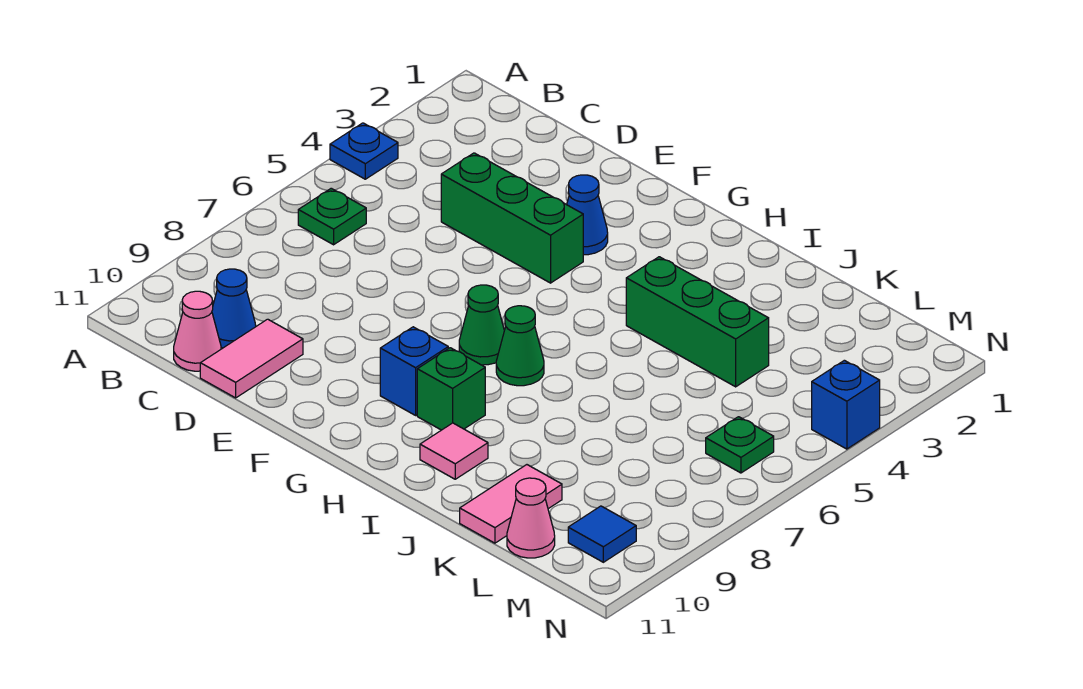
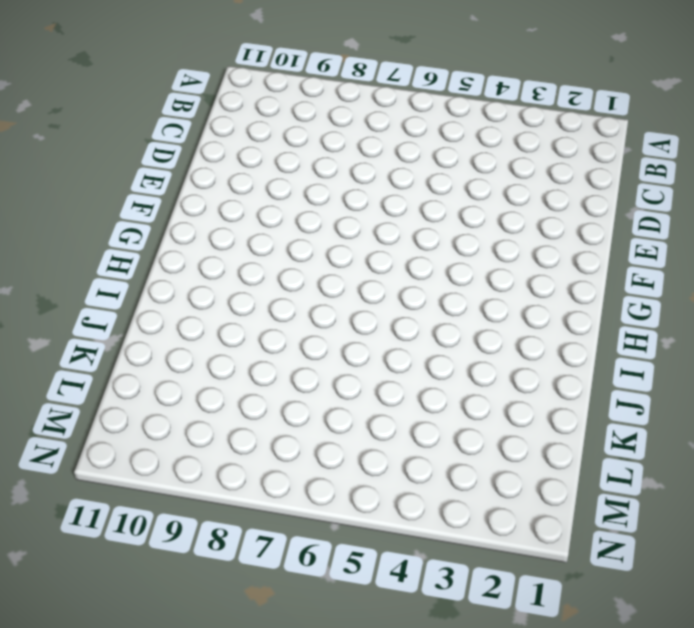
none -> blue 1x1 plate [330,123,398,179]
none -> green 1x1 plate [298,188,366,245]
none -> blue 1x1 cone [212,269,256,348]

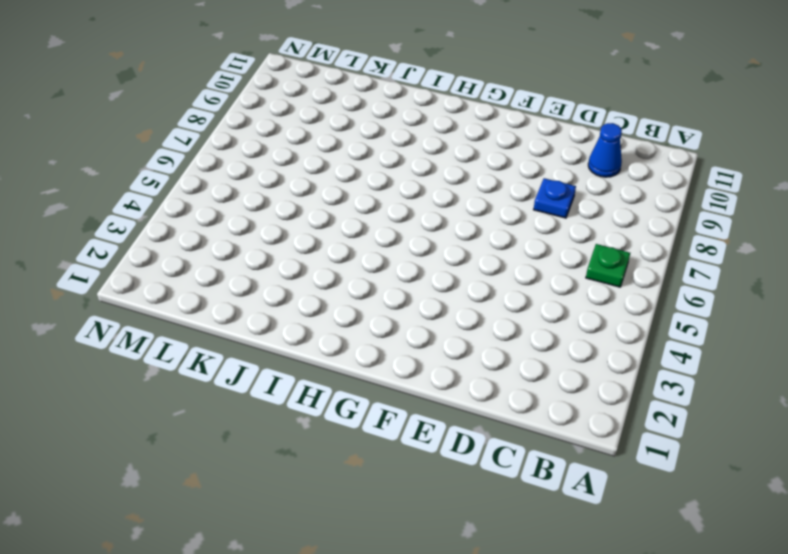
blue 1x1 plate [534,178,576,218] -> blue 1x1 plate moved to [330,123,398,179]
none -> pink 1x1 cone [174,291,221,371]
none -> green 1x3 brick [441,153,583,283]
none -> pink 1x2 tile [200,319,303,398]

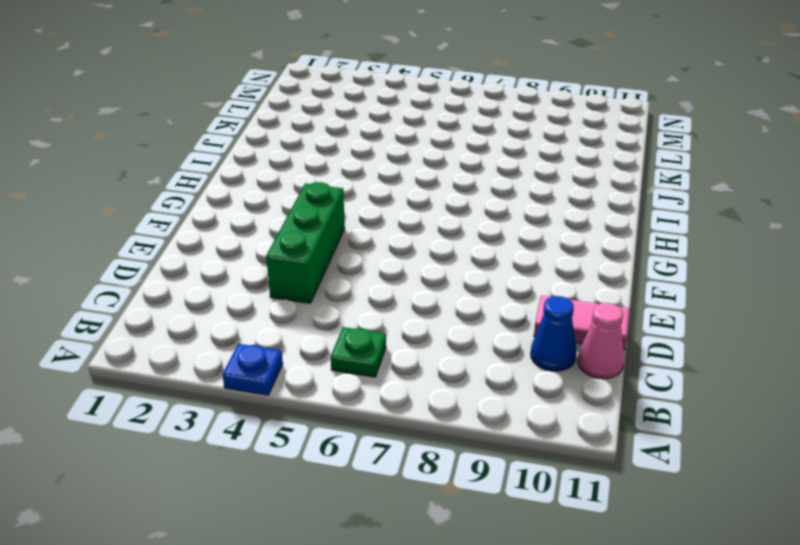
none -> blue 1x1 cone [567,175,608,255]
none -> green 1x1 cone [459,285,504,365]
none -> blue 1x1 brick [380,327,448,415]

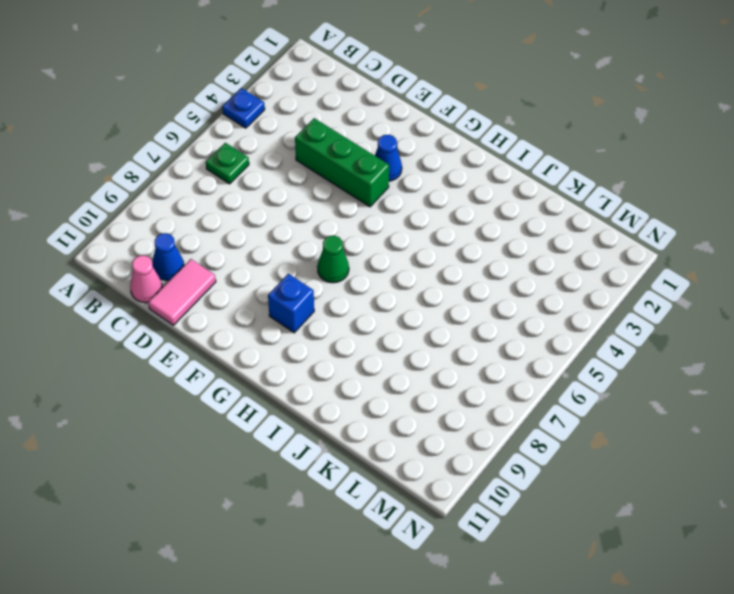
none -> green 1x1 cone [496,306,544,386]
none -> green 1x1 brick [417,348,485,430]
none -> green 1x3 brick [626,257,769,387]

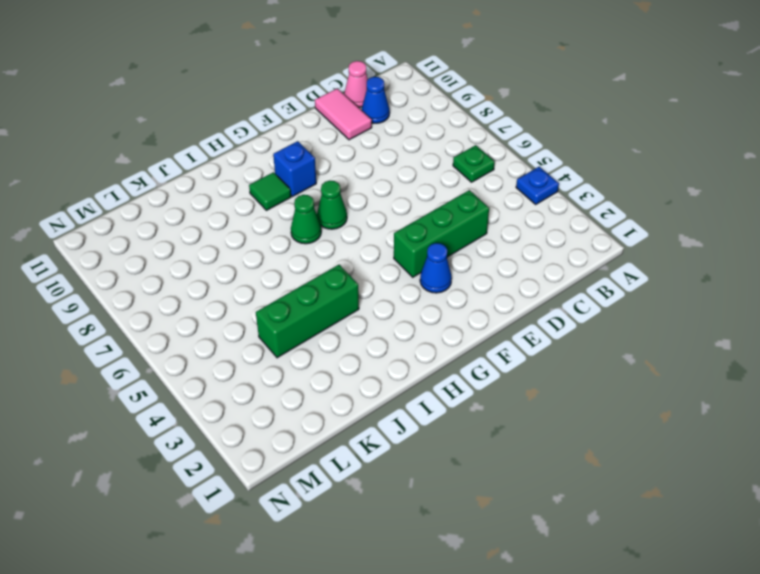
green 1x1 tile [249,172,291,210] -> green 1x1 brick [417,348,485,430]
none -> pink 1x1 tile [420,423,488,479]
none -> pink 1x2 tile [460,465,562,543]
none -> pink 1x1 cone [507,478,555,558]

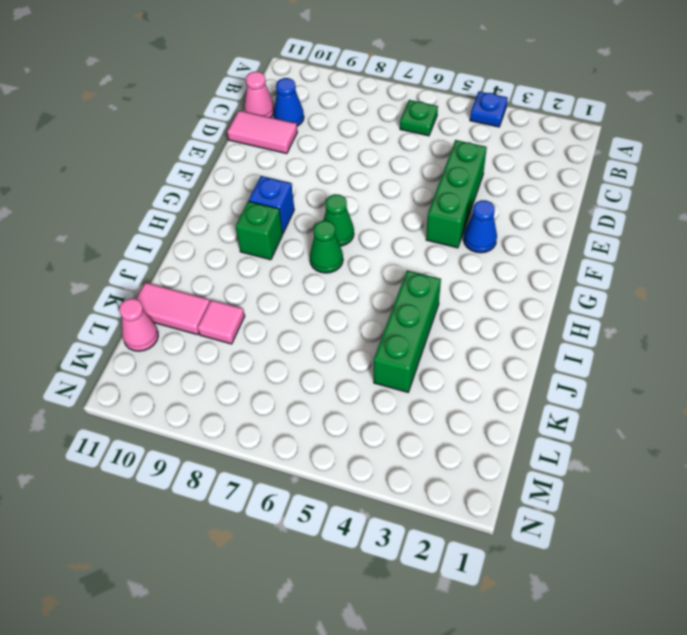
pink 1x1 tile [198,300,245,344] -> pink 1x1 tile moved to [420,423,488,479]
none -> green 1x1 plate [706,417,774,473]
none -> blue 1x1 tile [568,506,636,562]
none -> blue 1x1 brick [812,360,880,449]

